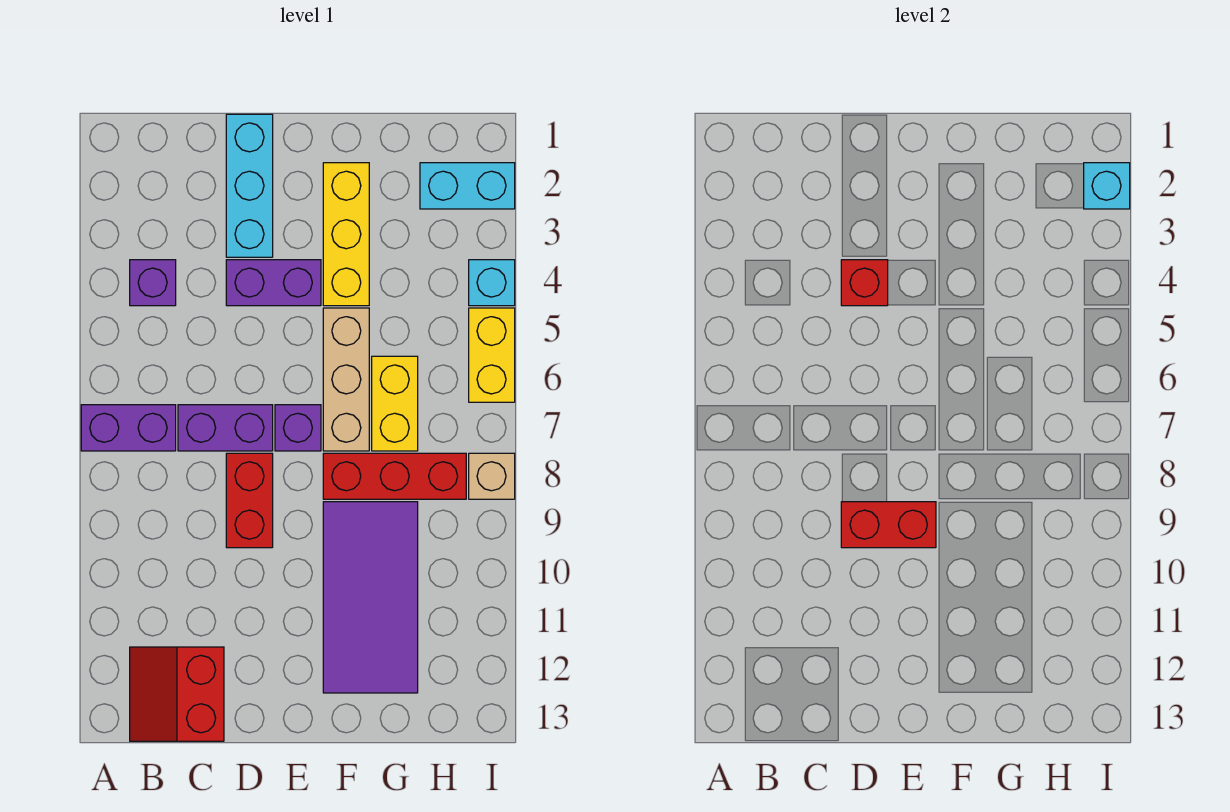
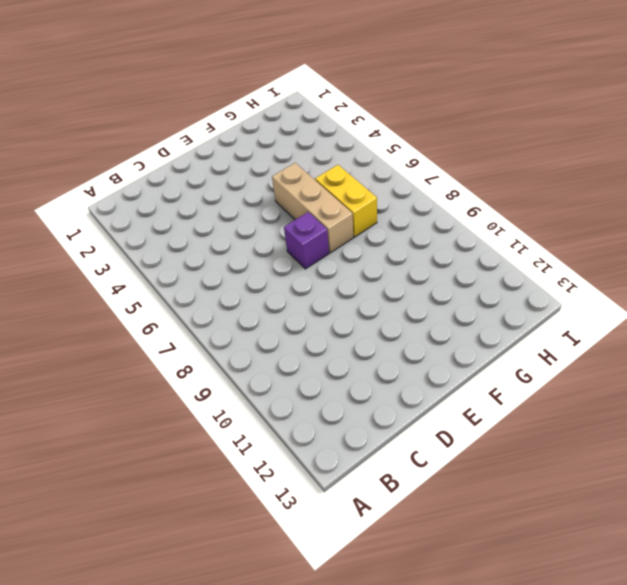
none -> purple 1x2 brick [81,405,176,451]
none -> purple 1x1 brick [130,260,176,306]
none -> red 2x2 slope [130,647,224,741]

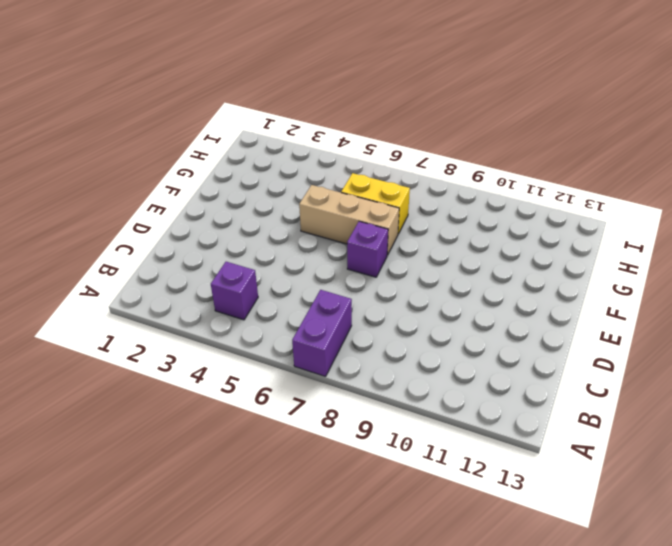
none -> red 2x2 slope [130,647,224,741]
none -> purple 1x2 brick [178,405,273,451]
none -> cyan 1x3 brick [226,114,273,257]

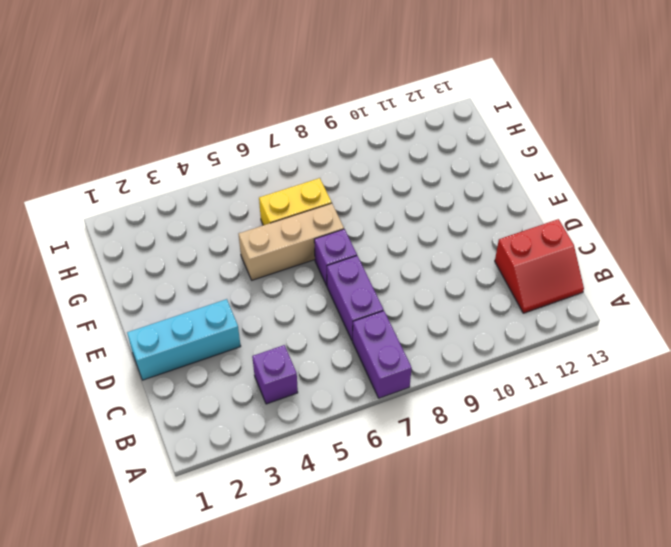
none -> purple 1x2 brick [226,260,321,306]
none -> red 1x2 brick [226,453,273,548]
none -> yellow 1x3 brick [323,163,369,306]

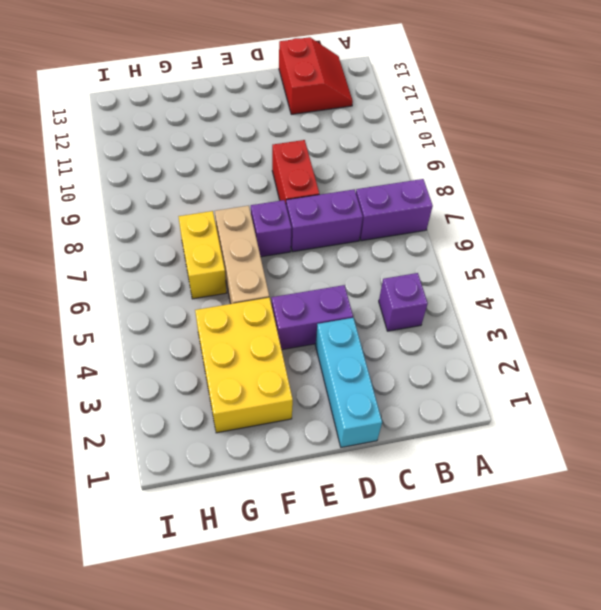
yellow 2x3 brick [195,298,293,433] -> yellow 1x3 brick [323,163,369,306]
none -> red 1x3 brick [323,453,466,499]
none -> purple 2x4 tile [323,502,418,693]
none -> cyan 1x2 brick [420,163,515,209]

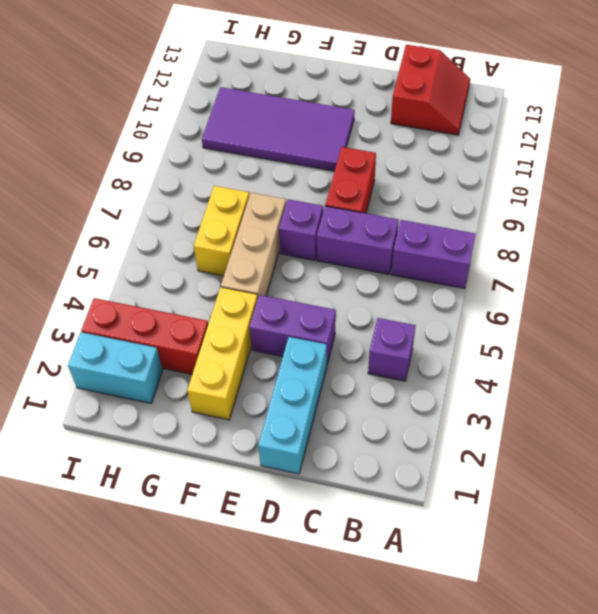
purple 2x4 tile [202,87,355,171] -> purple 2x4 tile turned to [323,502,418,693]
red 1x3 brick [81,298,208,374] -> red 1x3 brick moved to [323,453,466,499]
none -> cyan 1x1 brick [469,260,515,306]
none -> yellow 1x2 brick [469,308,515,402]
none -> tan 1x1 brick [469,453,515,499]

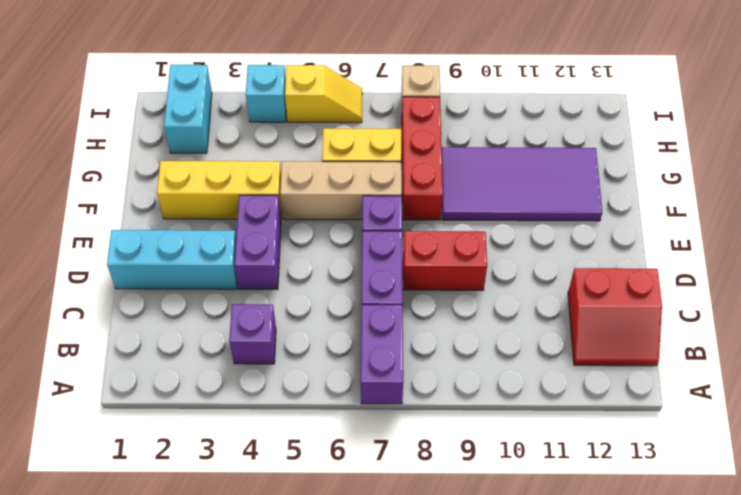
yellow 1x2 slope [285,65,362,123] -> yellow 1x2 brick [469,308,515,402]
none -> red 1x1 brick [841,260,888,306]
none -> red 1x2 brick [841,502,936,548]
none -> cyan 1x1 brick [1084,163,1130,209]

